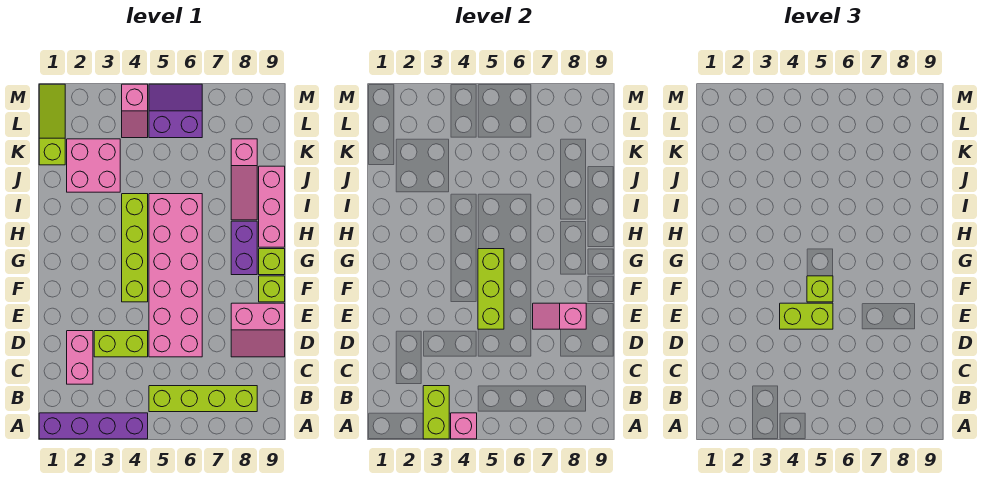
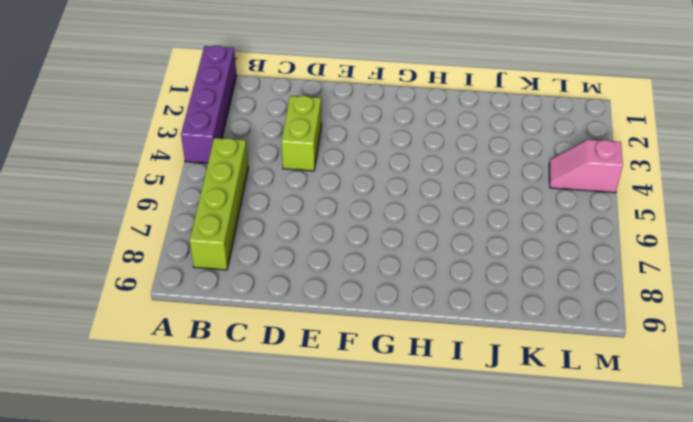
none -> pink 1x2 brick [67,331,93,384]
none -> pink 2x6 brick [149,194,202,357]
none -> pink 2x2 slope [231,303,285,357]

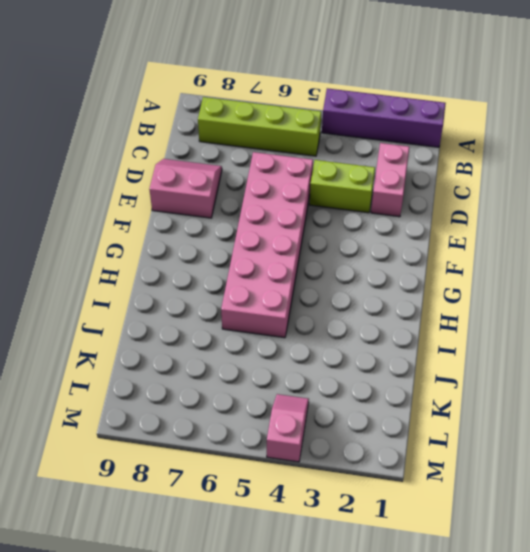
none -> lime 1x4 brick [122,194,148,302]
none -> lime 1x1 brick [259,276,285,302]
none -> purple 1x2 brick [231,221,257,275]

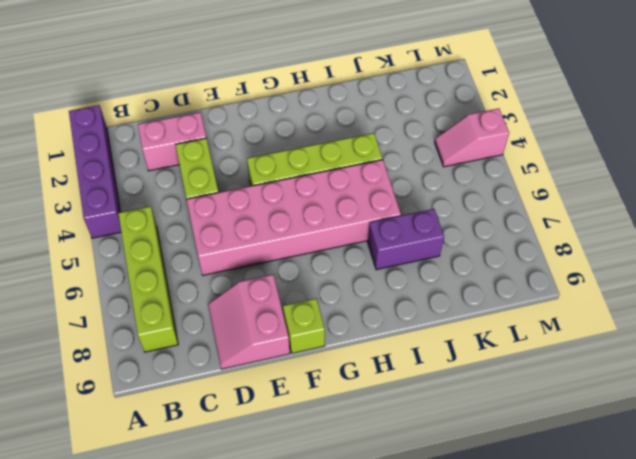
purple 1x2 brick [368,209,444,270] -> purple 1x2 brick moved to [231,221,257,275]
none -> lime 1x1 brick [259,249,285,275]
none -> pink 1x3 brick [259,166,285,247]
none -> pink 1x3 slope [231,139,257,220]

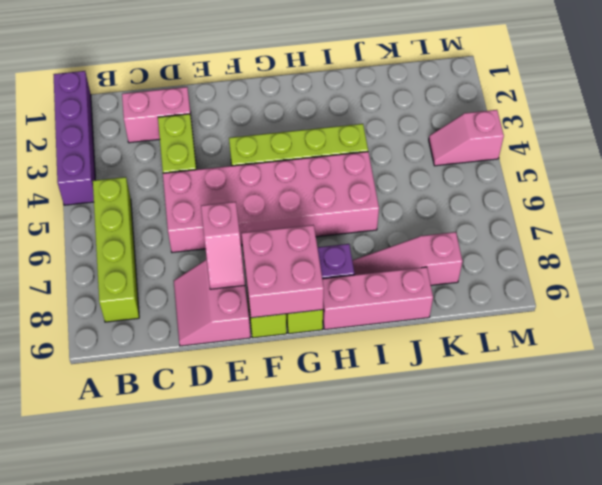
pink 1x2 slope [201,202,245,289] -> pink 1x2 slope turned to [533,303,586,329]
pink 2x2 brick [242,225,324,318] -> pink 2x2 brick moved to [67,139,120,192]
none -> lime 1x3 slope [39,84,65,165]
none -> purple 2x2 slope [149,84,202,138]
none -> lime 1x2 brick [423,386,449,439]

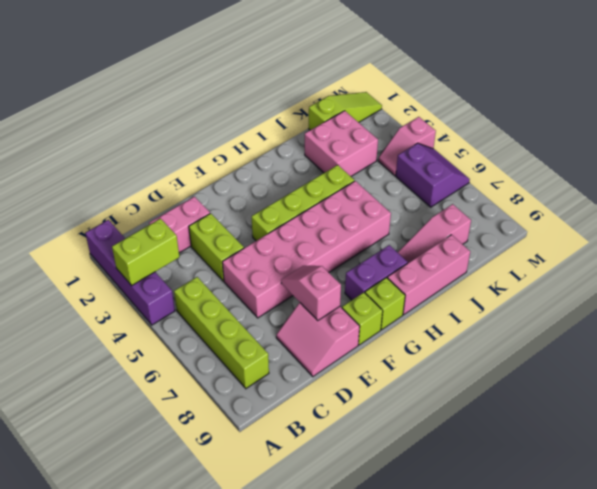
none -> pink 1x1 brick [451,413,477,439]
none -> lime 1x3 brick [478,249,504,329]
none -> lime 1x2 brick [780,303,833,329]

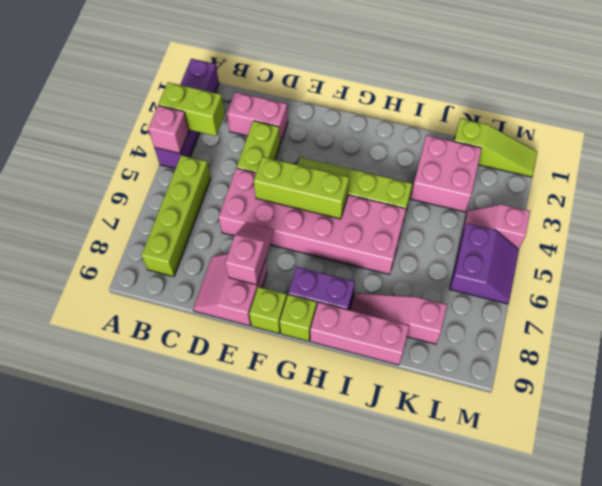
none -> lime 1x2 brick [780,303,833,329]
none -> lime 1x1 brick [807,276,833,302]

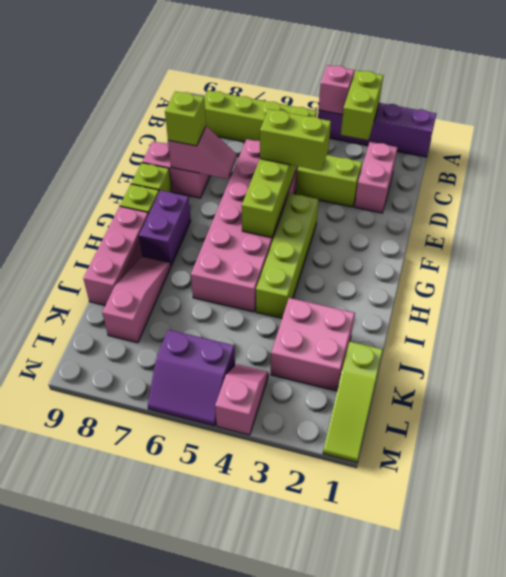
lime 1x1 brick [165,91,206,146] -> lime 1x1 brick moved to [807,276,833,302]

